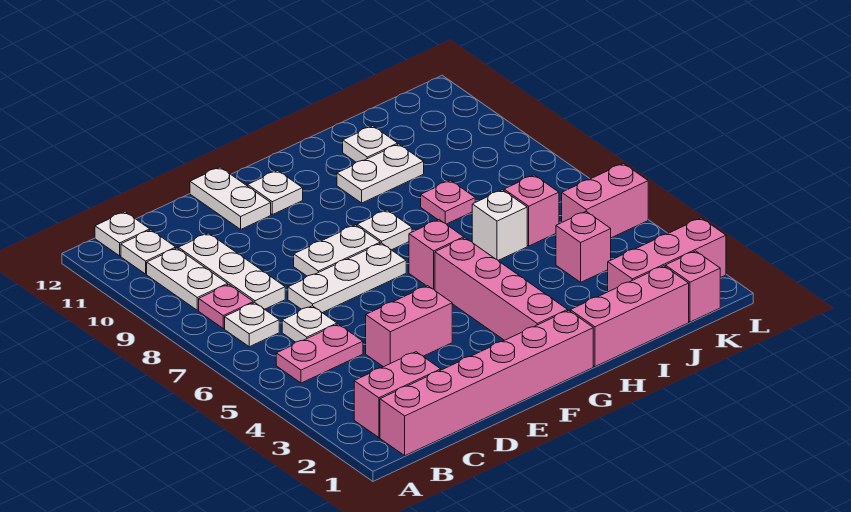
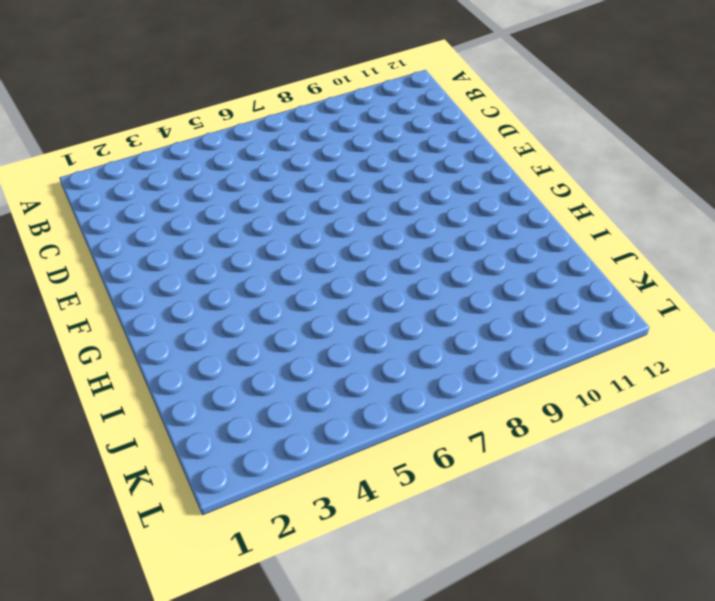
none -> pink 1x6 brick [380,310,593,456]
none -> pink 1x2 brick [354,352,441,438]
none -> pink 1x2 plate [276,324,363,383]

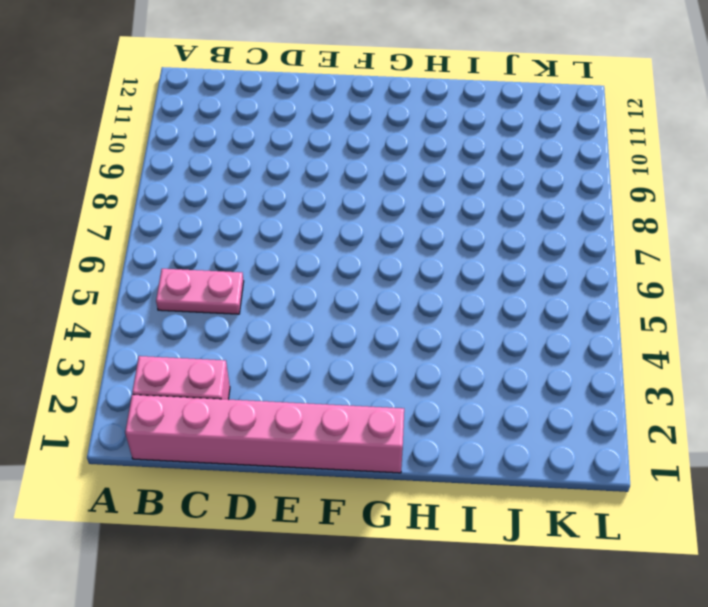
none -> white 1x1 plate [225,303,279,347]
none -> pink 1x1 plate [199,284,253,329]
none -> white 1x2 plate [147,248,228,310]

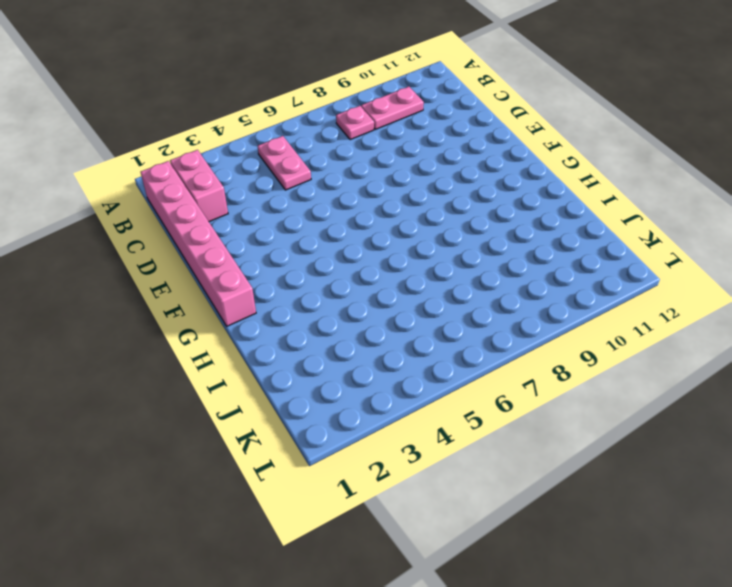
pink 1x2 plate [361,87,424,129] -> white 1x2 plate [147,248,228,310]
none -> white 1x1 plate [225,303,279,347]
none -> white 1x1 plate [121,230,176,274]
none -> white 1x1 plate [95,212,150,256]

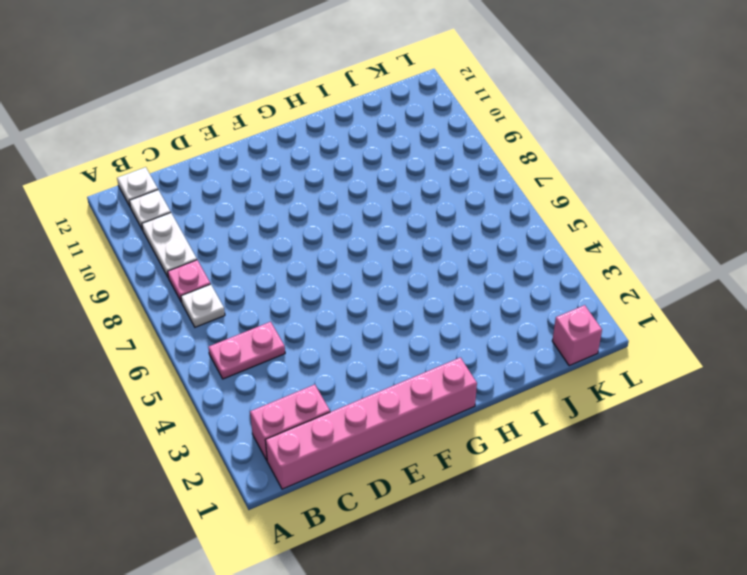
none -> white 1x1 plate [282,306,337,342]
none -> white 1x3 plate [178,233,285,309]
none -> pink 1x2 brick [366,286,452,367]

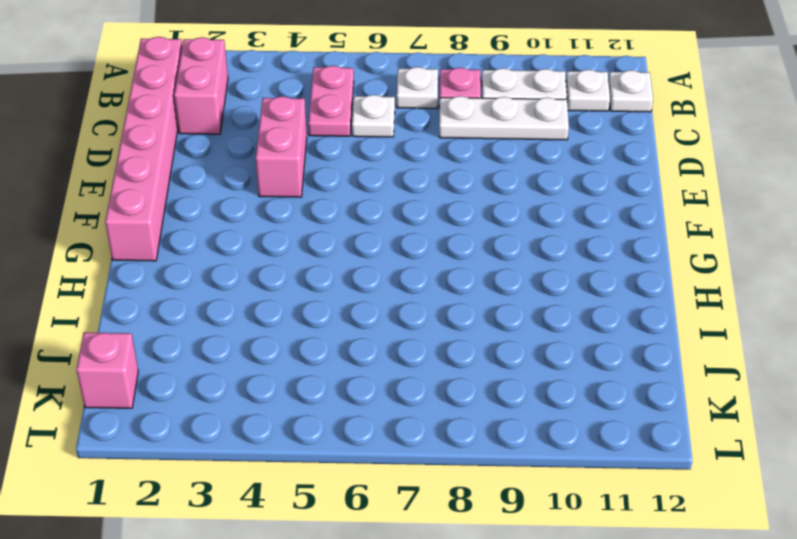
none -> white 1x3 plate [288,243,406,313]
none -> white 1x2 plate [294,225,380,276]
none -> white 1x2 plate [190,167,271,229]

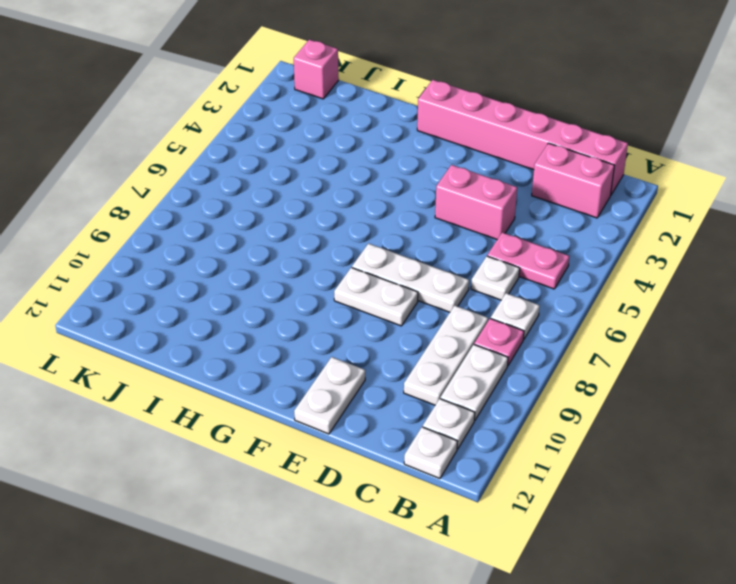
none -> white 1x1 plate [248,171,303,215]
none -> pink 1x4 brick [435,238,568,340]
none -> pink 1x1 brick [409,220,464,290]

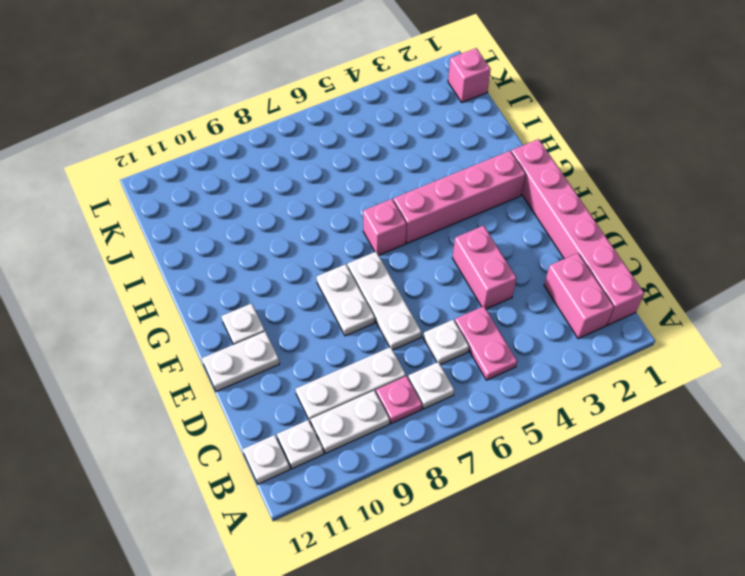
none -> white 1x1 plate [357,210,412,250]
none -> pink 1x3 brick [570,266,689,367]
none -> white 1x2 plate [337,144,424,203]

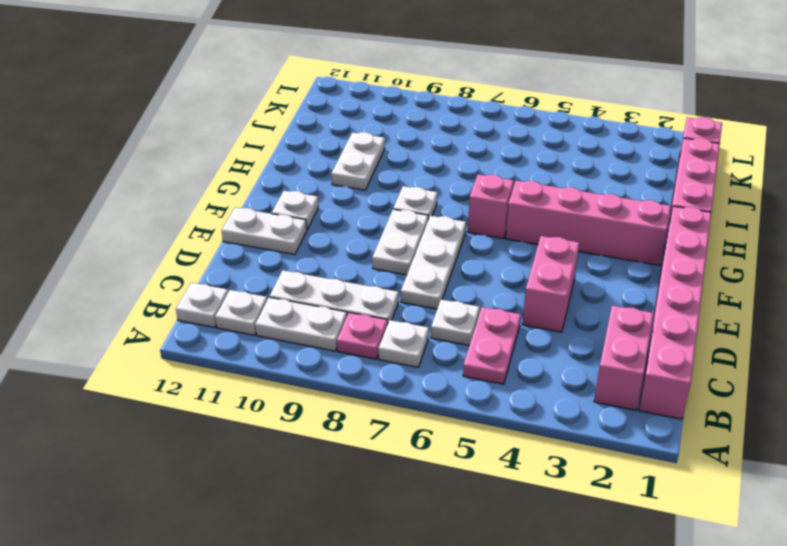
none -> white 1x1 brick [472,190,527,260]
none -> pink 1x1 plate [421,180,475,224]
none -> white 1x1 plate [343,126,398,162]

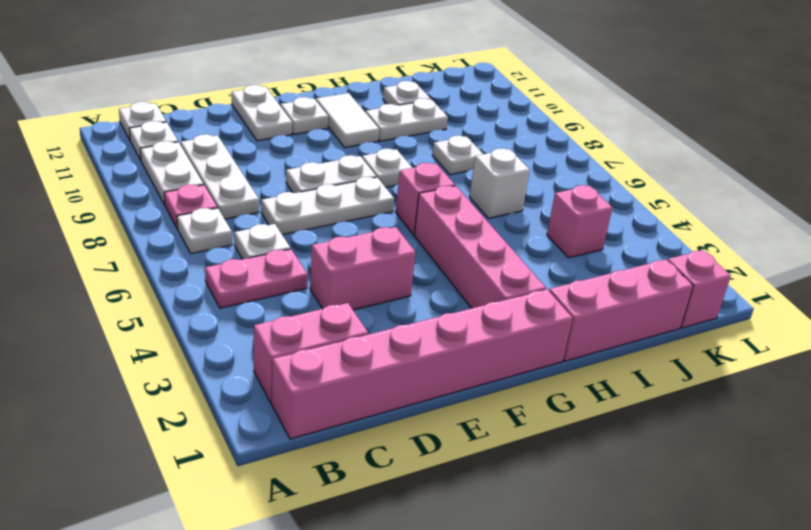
white 1x2 tile [316,93,379,148] -> none
white 1x1 plate [432,136,483,175] -> pink 1x1 plate [421,180,475,224]
none -> pink 1x3 brick [608,218,726,292]
none -> pink 1x1 brick [504,175,559,246]
none -> pink 1x2 brick [562,164,648,238]

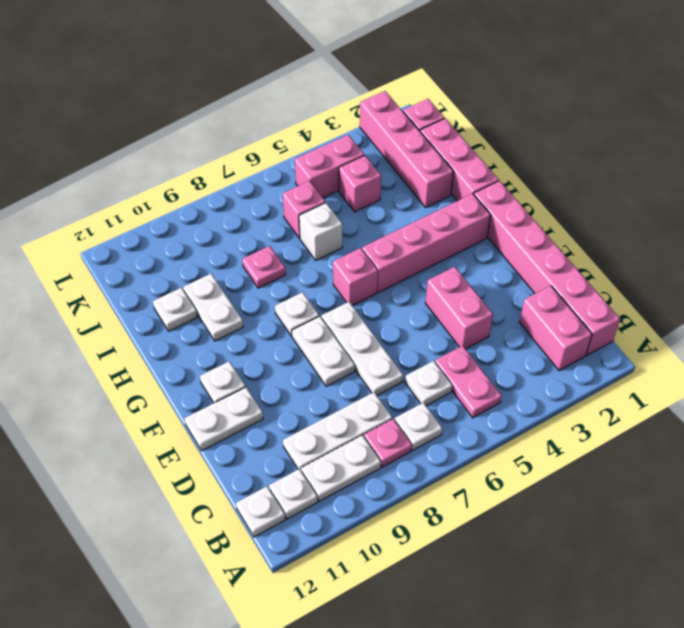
pink 1x4 brick [360,91,454,207] -> pink 1x3 brick [608,218,726,292]
pink 1x2 brick [295,135,364,198] -> pink 1x2 brick turned to [562,164,648,238]

